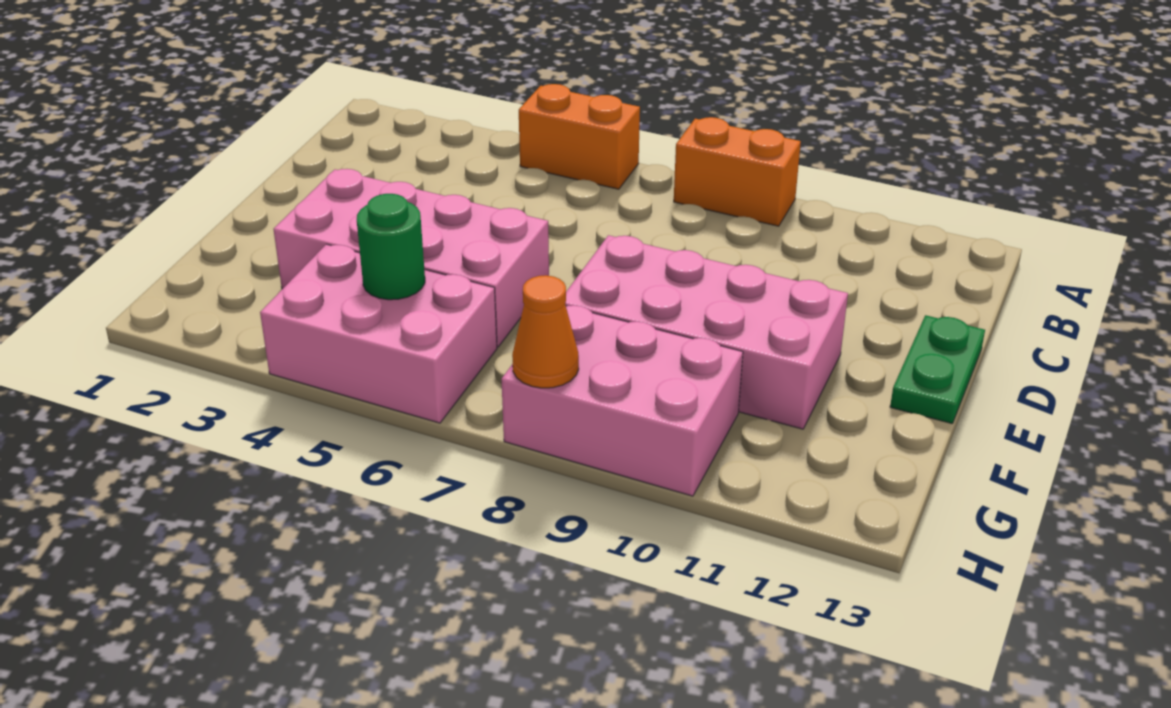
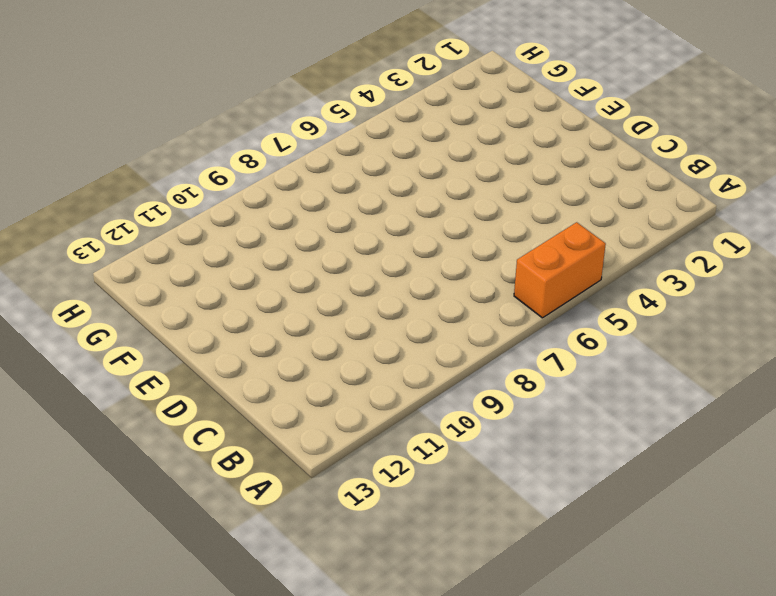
none -> orange 1x2 brick [674,117,801,226]
none -> green 1x2 plate [890,315,985,423]

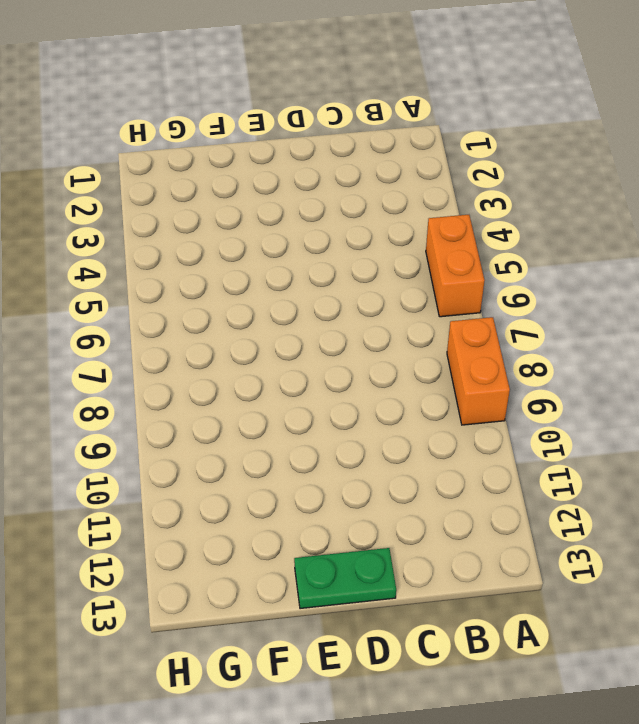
none -> pink 2x4 brick [274,169,549,347]
none -> pink 2x4 brick [565,235,848,429]

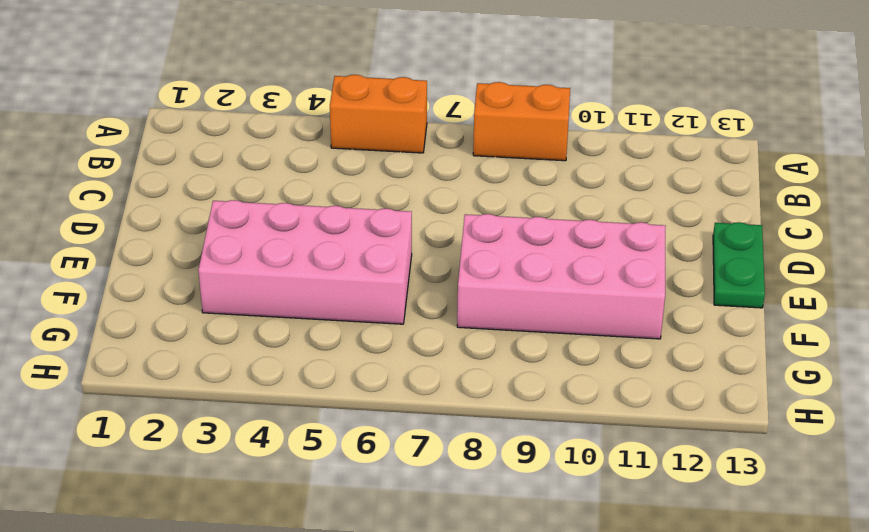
none -> pink 2x3 brick [260,244,497,423]
none -> pink 2x3 brick [501,305,743,496]

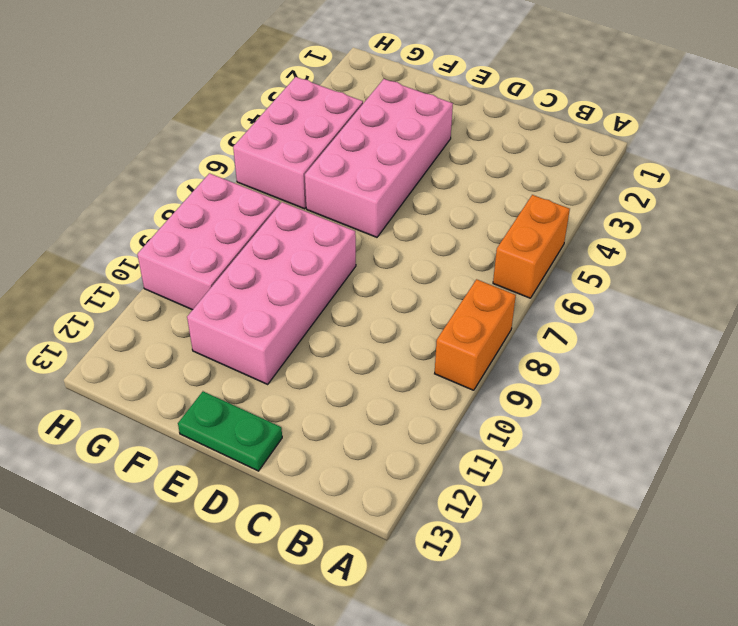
none -> green 1x1 round brick [357,194,425,300]
none -> orange 1x1 cone [512,275,579,388]

